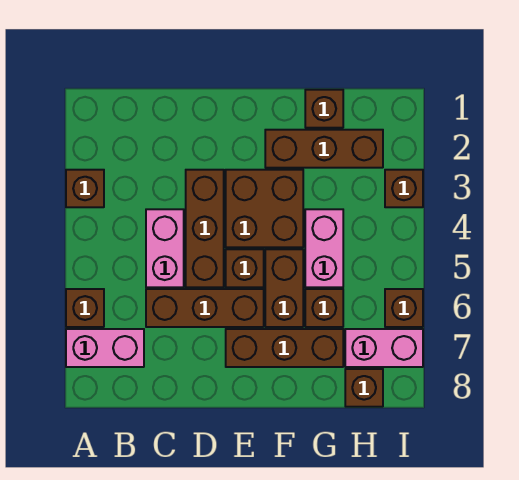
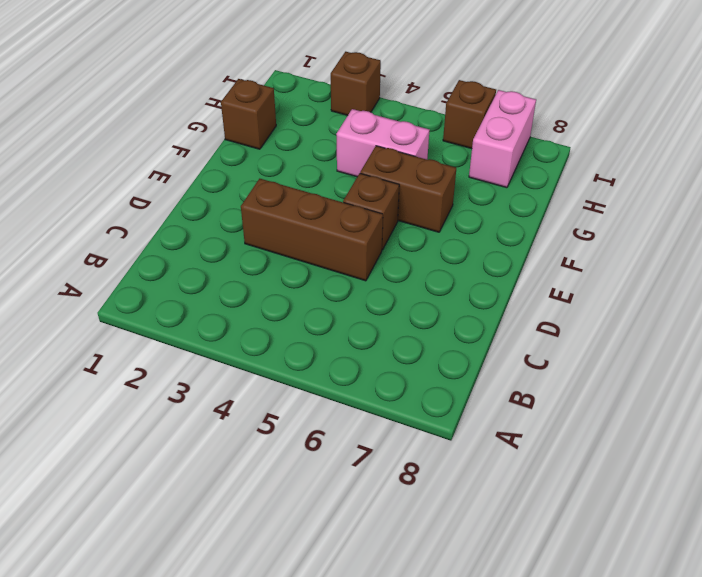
none -> brown 1x1 brick [66,170,104,207]
none -> brown 1x1 brick [66,289,104,327]
none -> pink 1x2 brick [66,329,144,367]

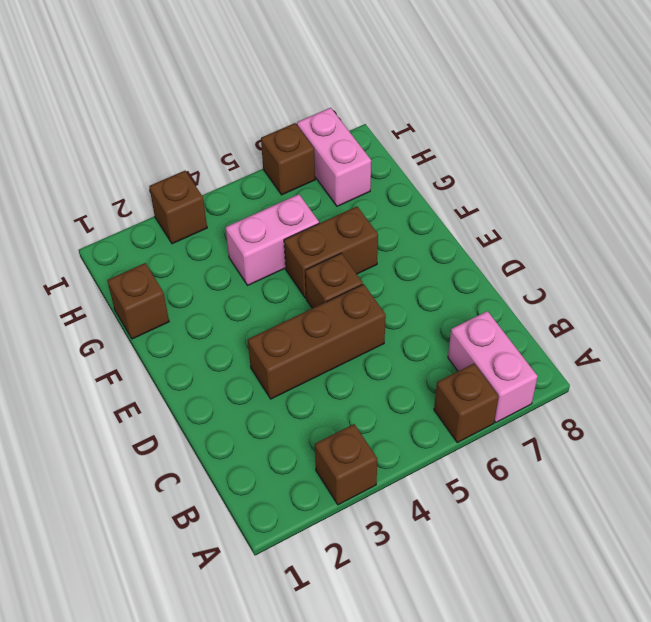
none -> pink 1x2 brick [146,209,184,287]
none -> brown 1x3 brick [146,289,264,327]
none -> brown 2x2 brick [226,170,303,247]

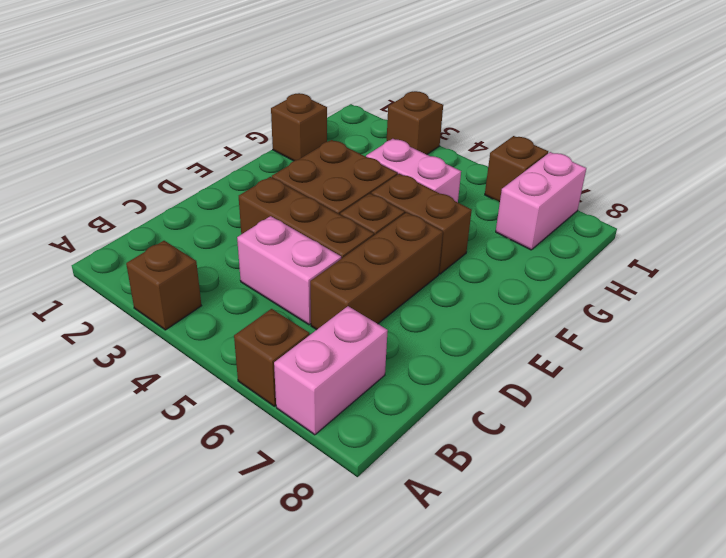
none -> brown 1x3 brick [226,329,343,367]
none -> brown 1x3 brick [265,130,383,168]
none -> brown 1x1 brick [305,289,343,327]

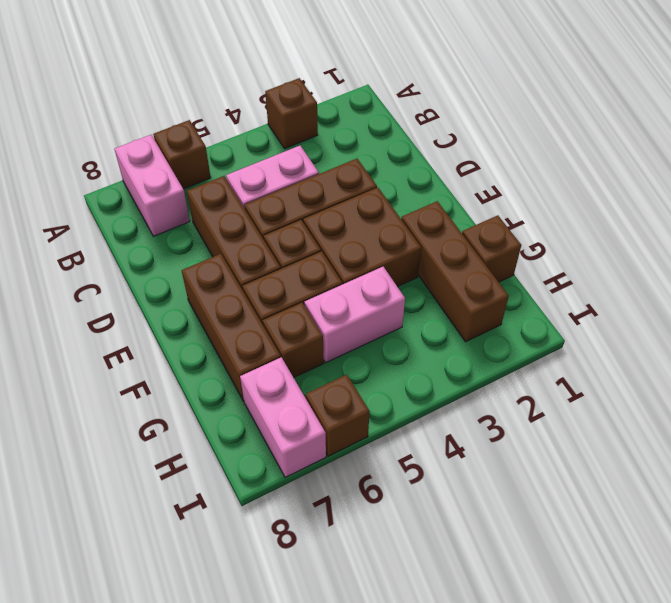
none -> brown 1x1 brick [345,369,383,407]
none -> brown 1x1 brick [385,170,423,207]

